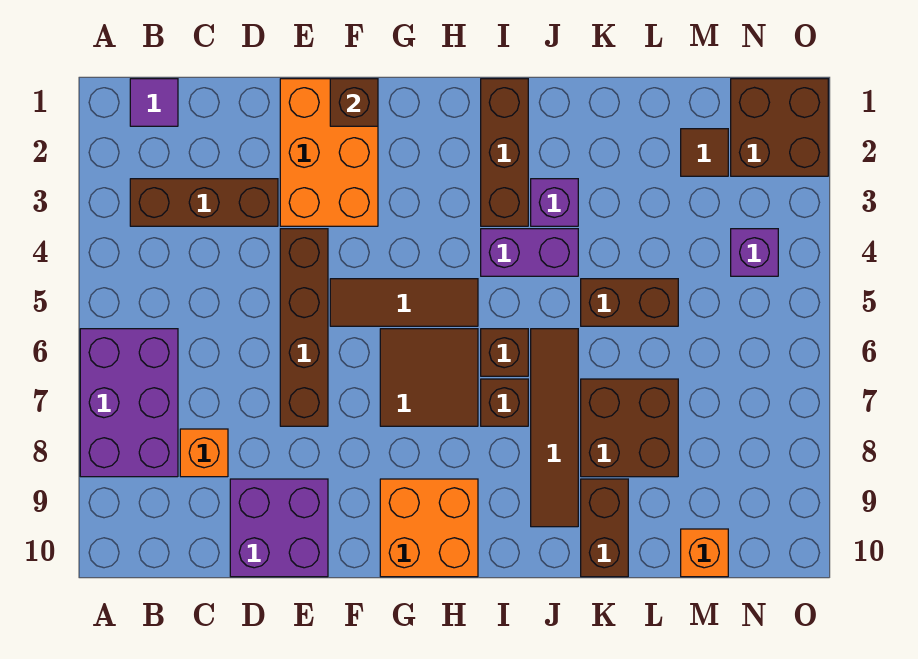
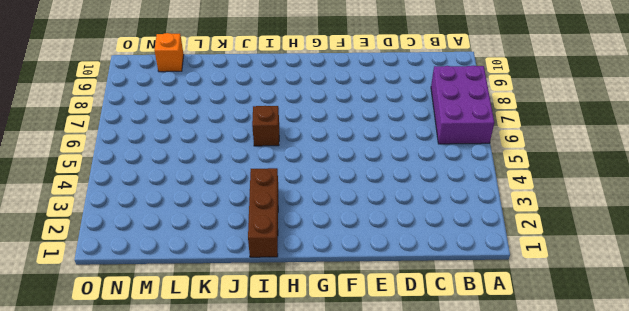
none -> purple 1x1 tile [130,79,178,126]
none -> brown 1x3 brick [130,179,278,226]
none -> orange 1x1 brick [180,429,228,477]

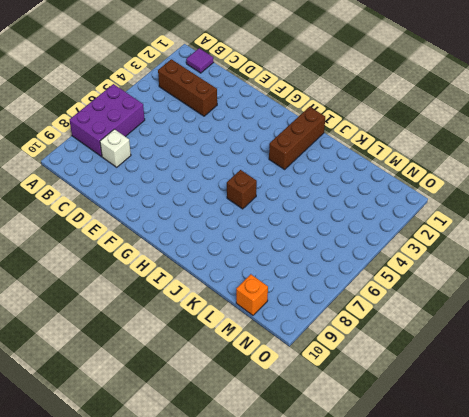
white 1x1 brick [100,129,131,167] -> orange 1x1 brick [180,429,228,477]
none -> purple 2x2 brick [230,479,328,577]
none -> orange 2x3 brick [280,79,378,226]
none -> brown 1x4 brick [280,229,328,426]

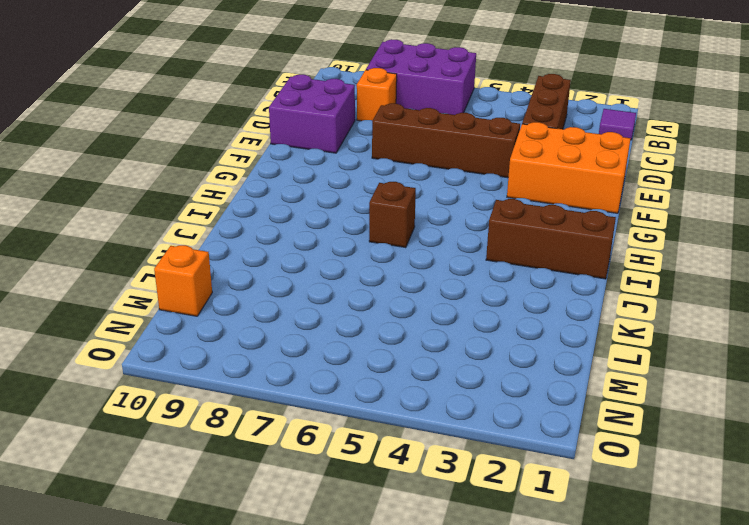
none -> brown 1x3 tile [330,279,478,326]
none -> brown 2x2 tile [380,329,478,426]
none -> orange 2x2 brick [380,479,478,577]

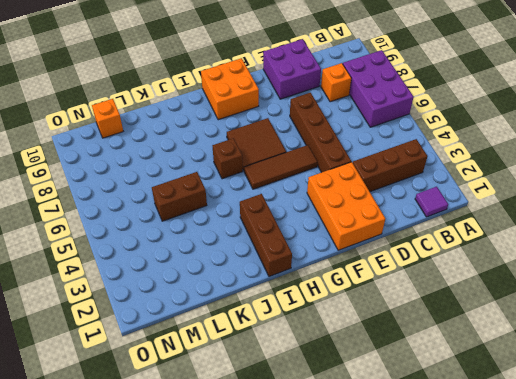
none -> purple 1x2 brick [481,229,578,276]
none -> brown 1x1 brick [481,379,528,426]
none -> purple 1x1 brick [531,179,578,226]

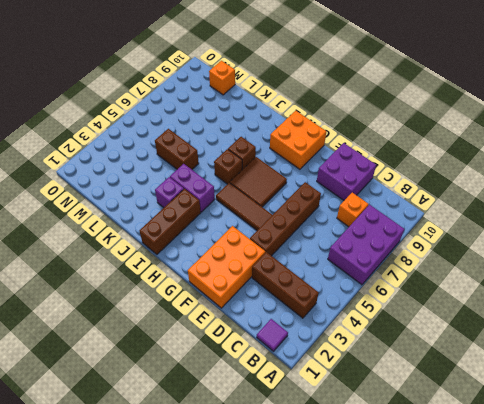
none -> brown 1x4 tile [531,329,578,527]
none -> brown 2x2 brick [581,379,678,477]
none -> brown 1x2 brick [581,479,628,577]

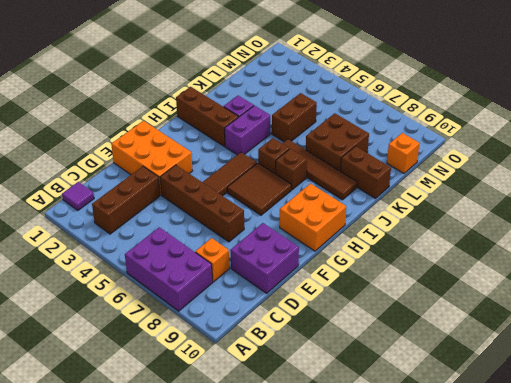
none -> brown 1x1 tile [681,129,728,176]
none -> brown 2x2 brick [731,79,828,176]
none -> purple 1x1 brick [731,229,778,276]

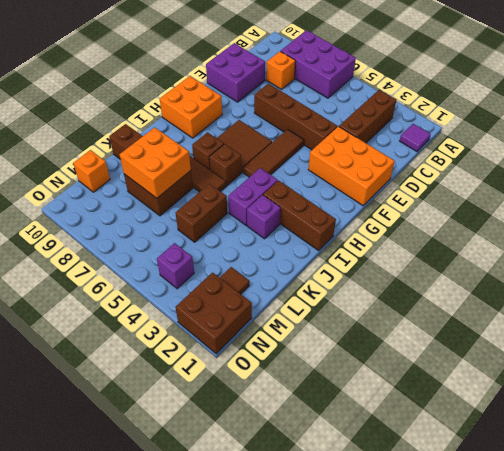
orange 2x2 brick [120,127,191,198] -> none
none -> brown 1x1 brick [330,79,378,126]

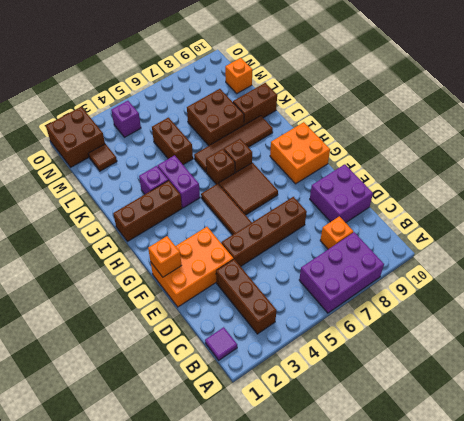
orange 1x1 brick [148,236,181,277] -> brown 1x1 brick [330,79,378,126]

